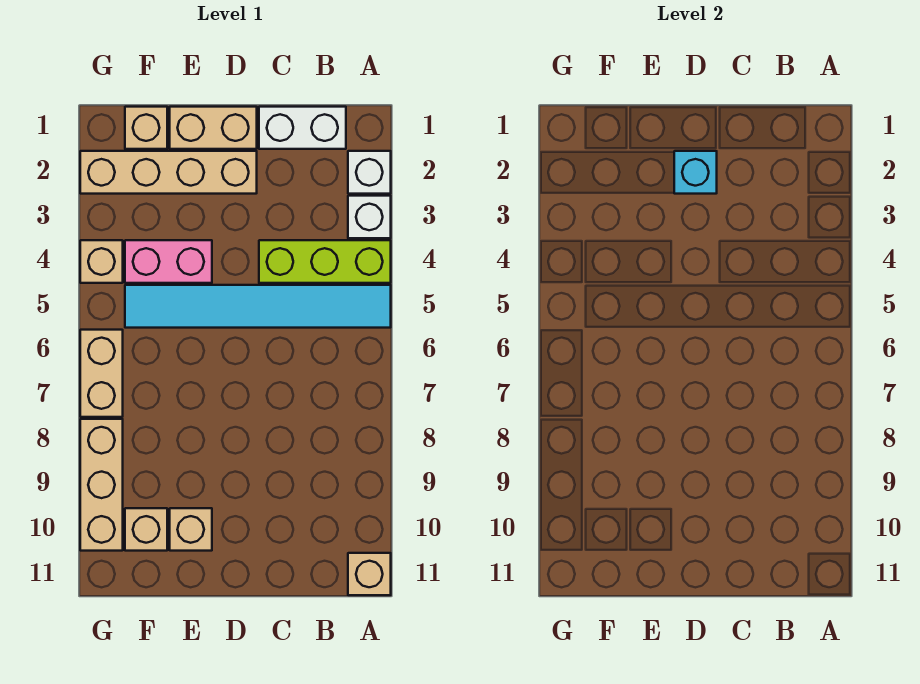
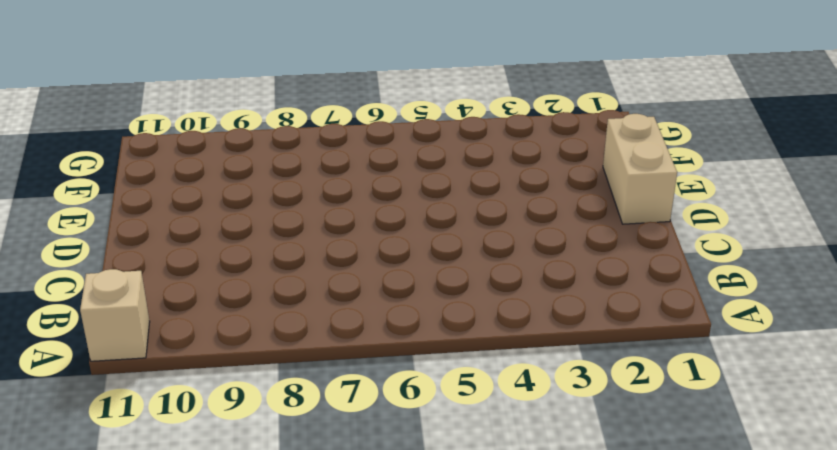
none -> white 1x1 brick [348,151,391,194]
none -> white 1x1 brick [348,196,391,238]
none -> lime 1x3 brick [259,240,391,283]

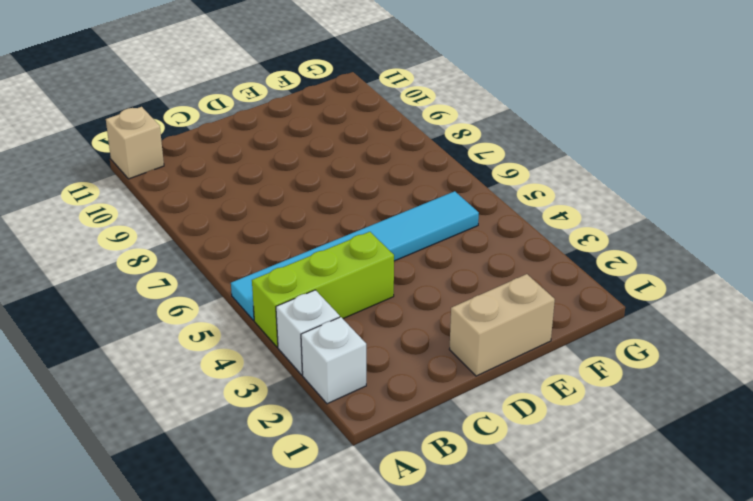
none -> white 1x2 brick [259,107,346,149]
none -> tan 1x4 brick [80,151,257,194]
none -> pink 1x2 brick [125,240,212,283]

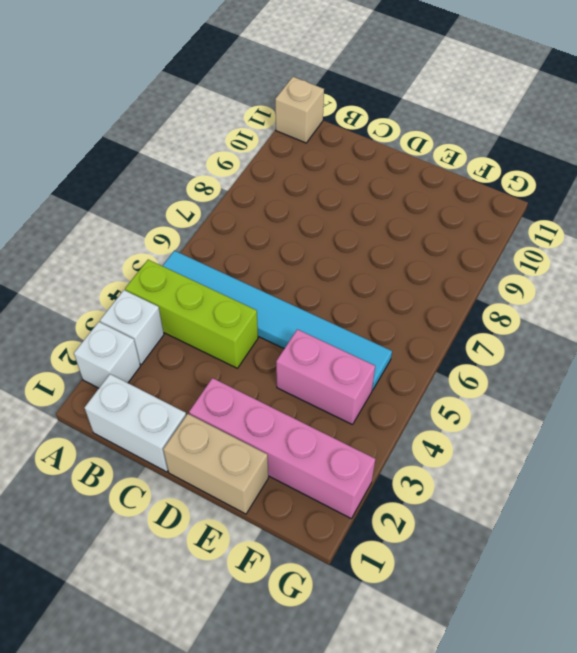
pink 1x4 brick [189,378,375,518] -> tan 1x4 brick [80,151,257,194]
none -> tan 1x1 brick [170,508,212,551]
none -> tan 1x1 brick [125,107,167,149]
none -> tan 1x1 brick [125,508,167,551]

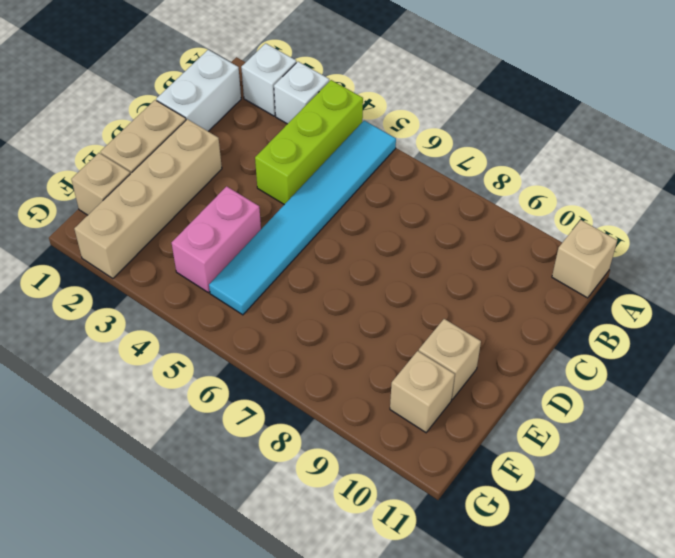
none -> tan 1x1 brick [80,240,123,283]
none -> tan 1x2 brick [80,330,123,417]
none -> tan 1x3 brick [80,419,123,551]

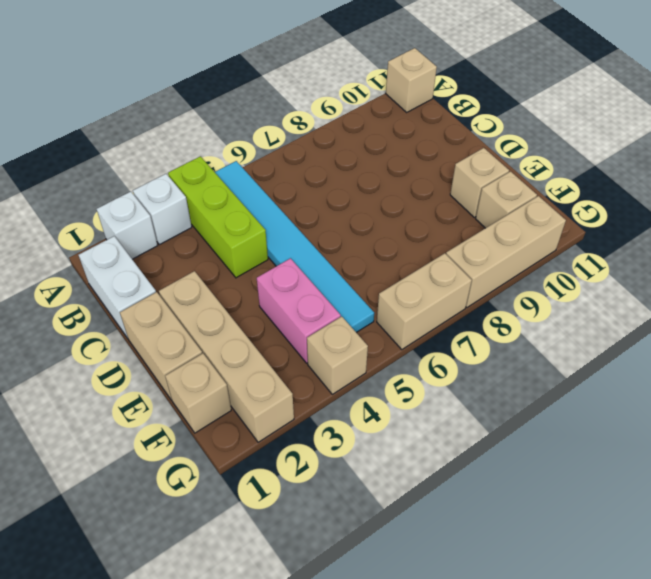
none -> cyan 1x1 brick [674,151,717,194]

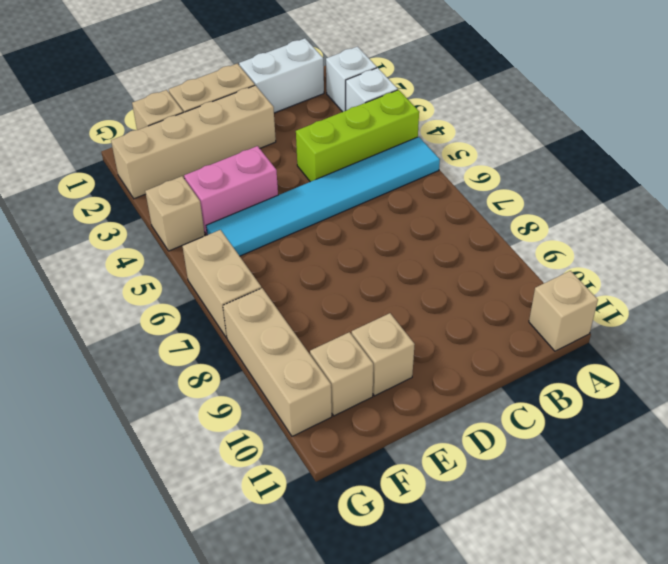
none -> cyan 1x1 brick [674,151,717,194]

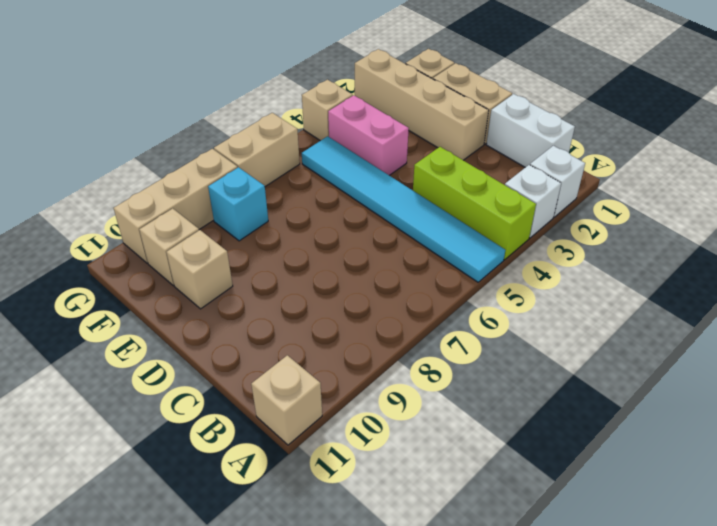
cyan 1x1 brick [208,167,268,241] -> cyan 1x1 brick moved to [674,151,717,194]

